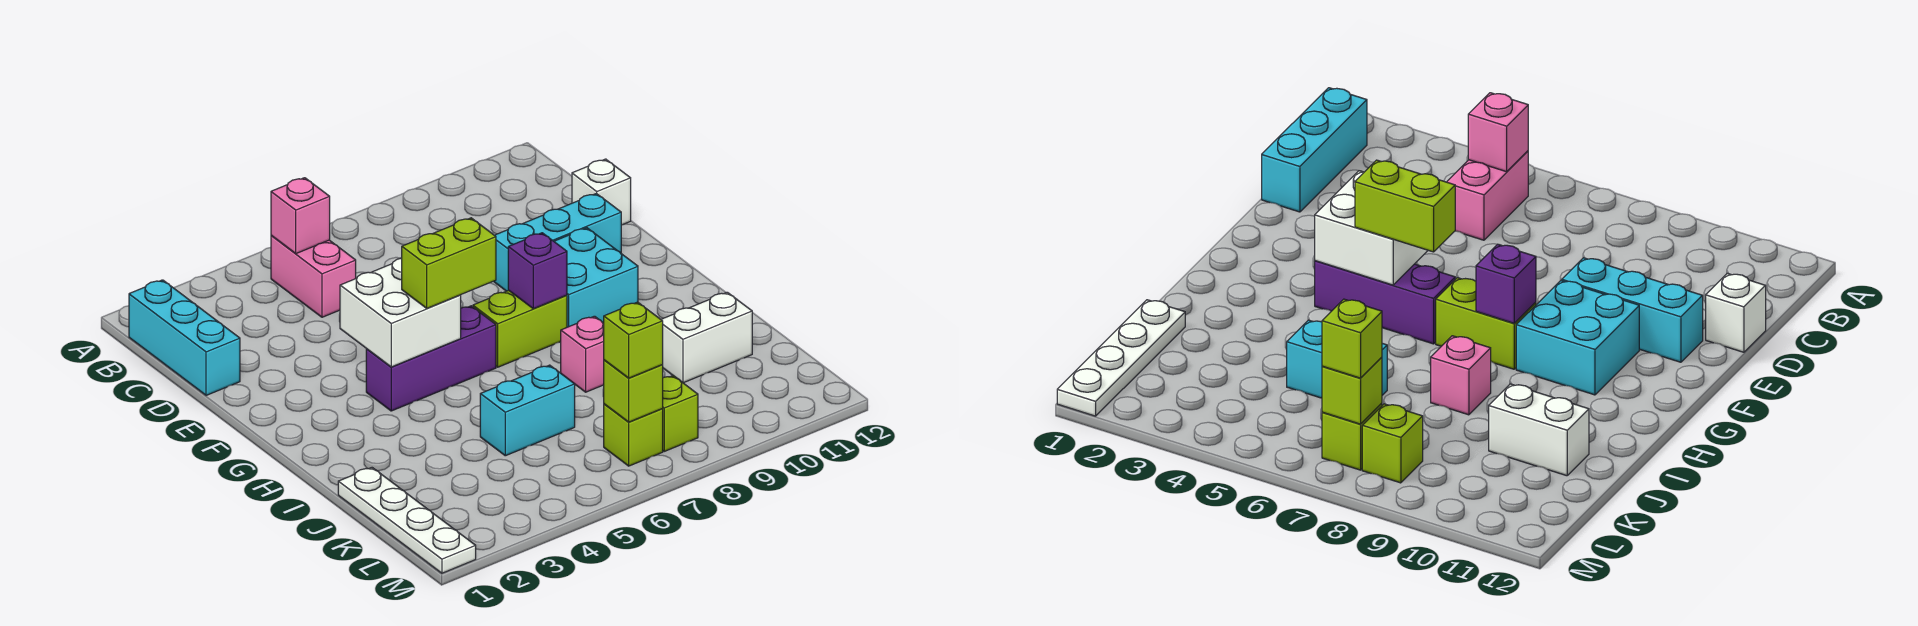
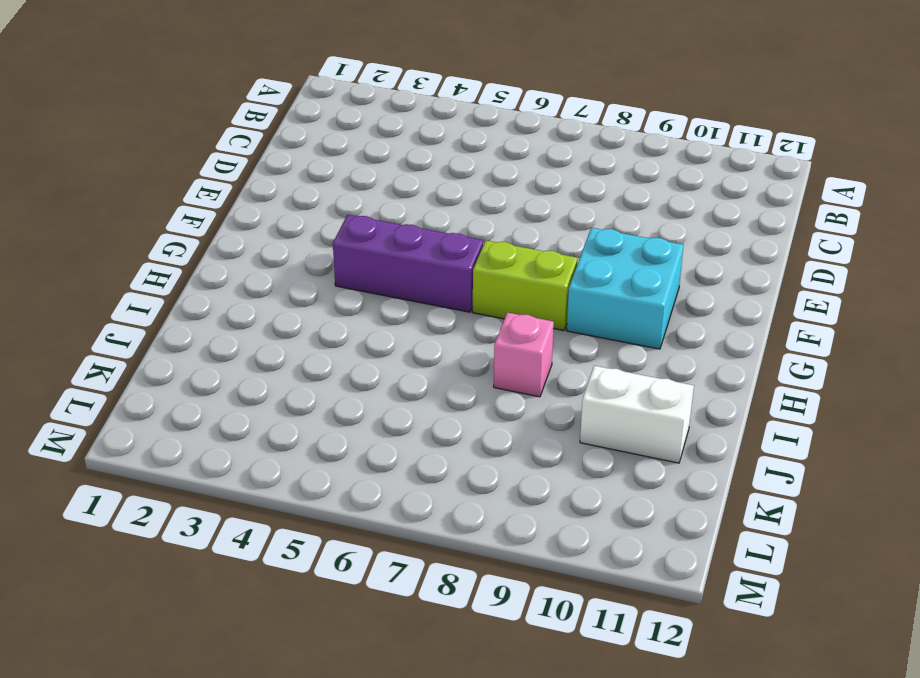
none -> cyan 1x3 brick [129,280,240,395]
none -> pink 1x2 brick [271,235,356,317]
none -> white 1x1 brick [572,159,631,225]

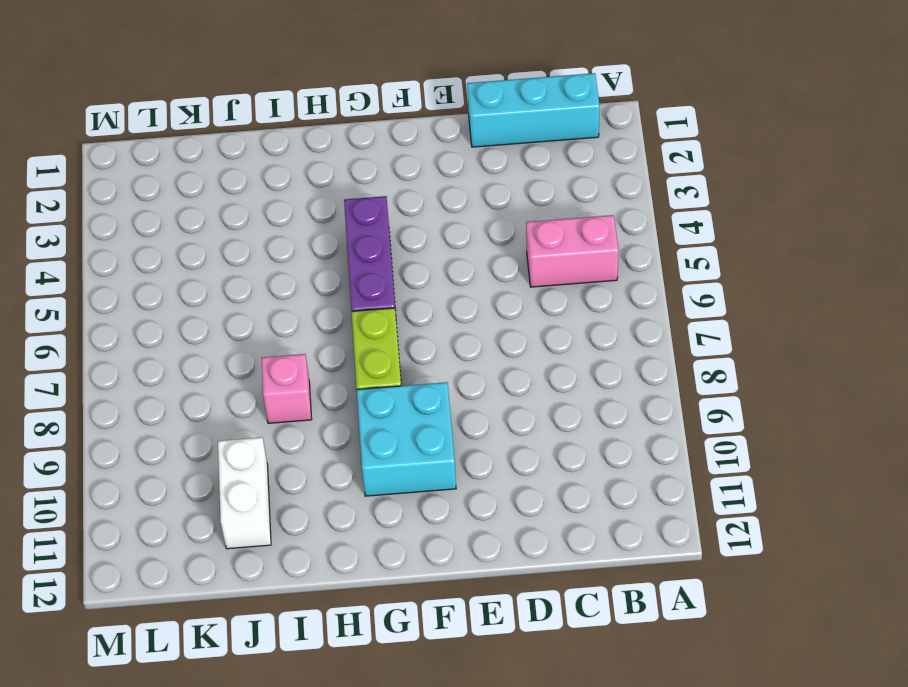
none -> white 1x1 brick [572,159,631,225]
none -> cyan 1x3 brick [494,193,621,291]
none -> white 1x4 plate [338,468,476,573]

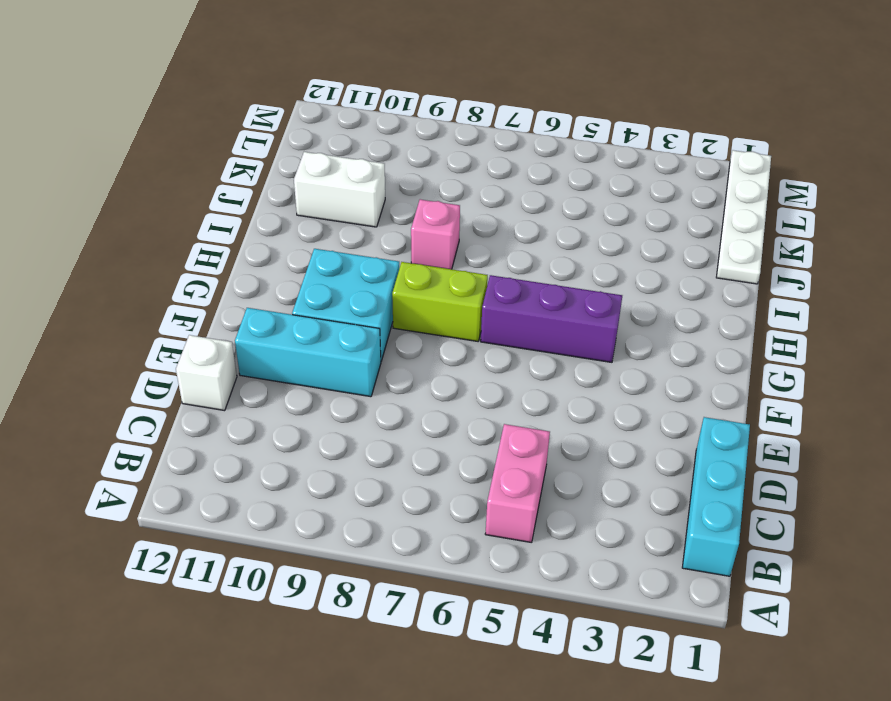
none -> cyan 1x2 brick [480,365,575,456]
none -> lime 1x1 brick [604,404,663,466]
none -> lime 1x1 brick [662,376,698,451]

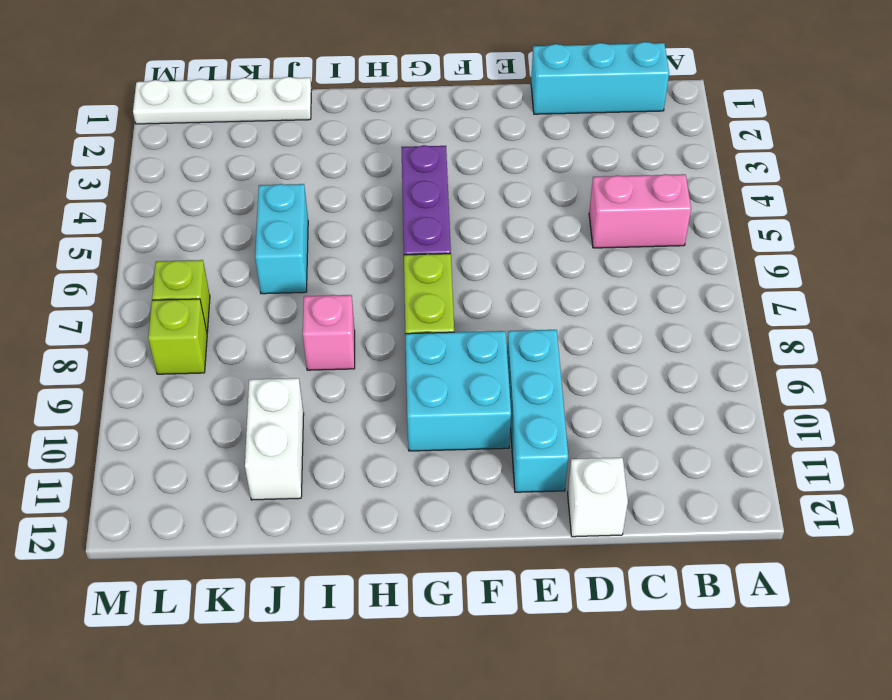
none -> pink 1x1 brick [271,178,330,254]
none -> white 2x2 brick [340,258,461,367]
none -> purple 1x1 brick [508,233,567,309]

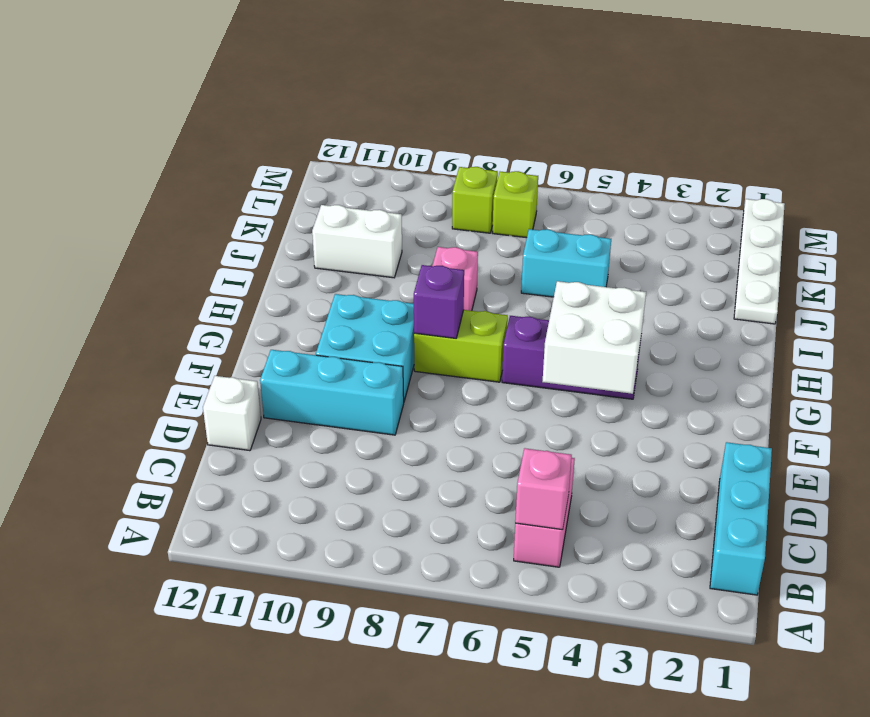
none -> lime 1x1 brick [603,360,663,422]
none -> lime 1x2 brick [402,218,496,308]
none -> lime 1x1 brick [604,302,663,378]

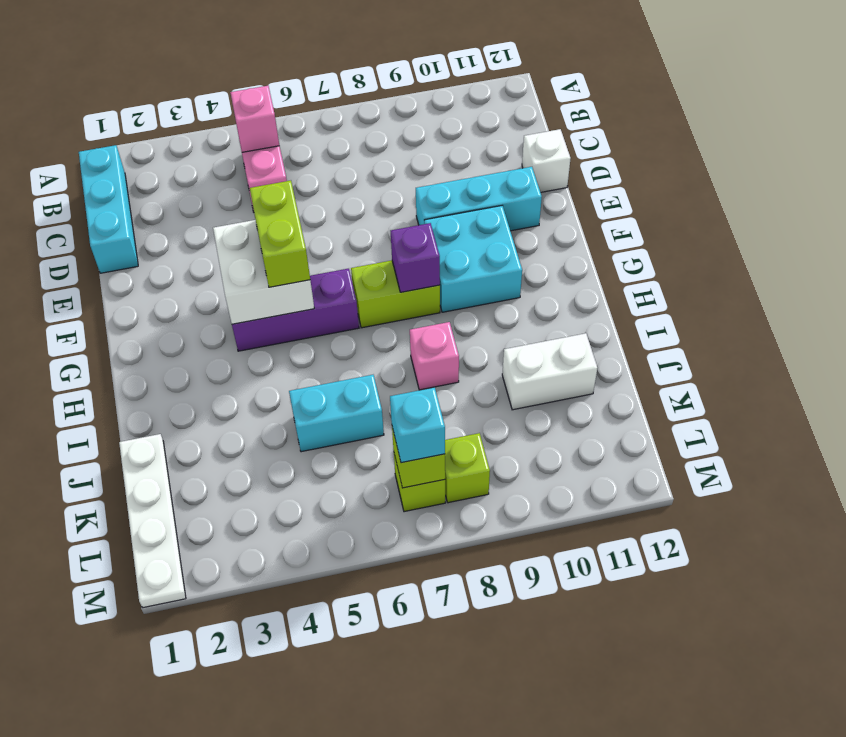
lime 1x2 brick [250,181,310,287] -> lime 1x2 brick turned to [402,218,496,308]
cyan 1x1 brick [390,387,445,463] -> lime 1x1 brick [604,302,663,378]

